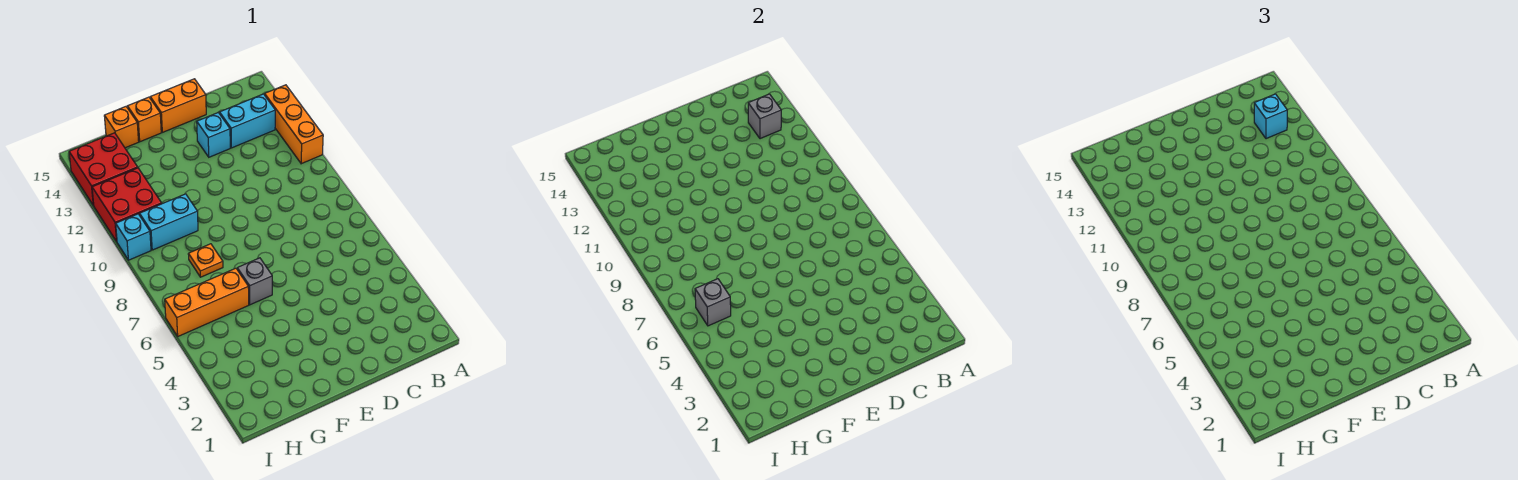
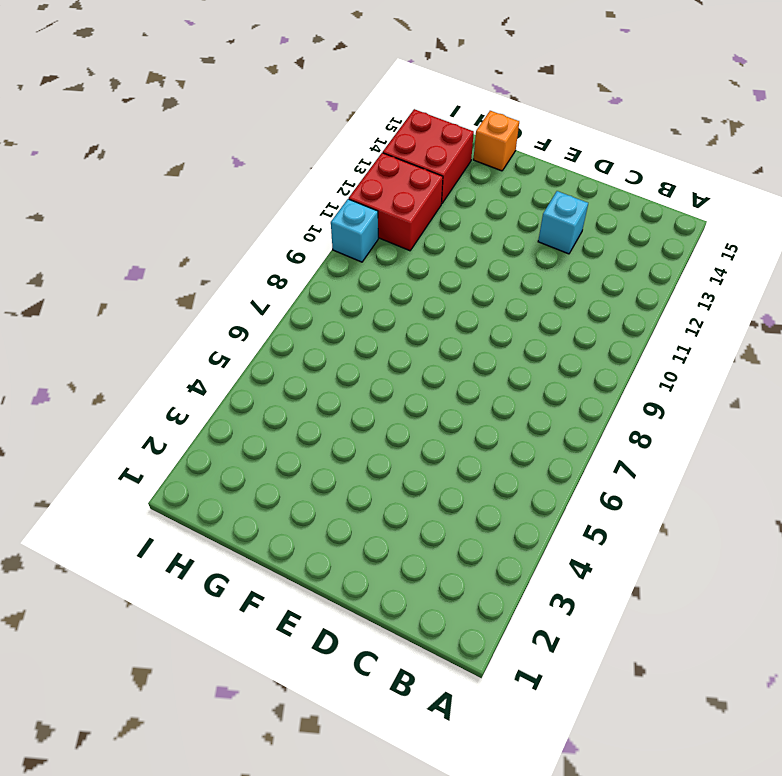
none -> orange 1x3 brick [265,85,323,164]
none -> cyan 1x2 brick [220,94,275,148]
none -> orange 1x2 brick [150,79,206,132]

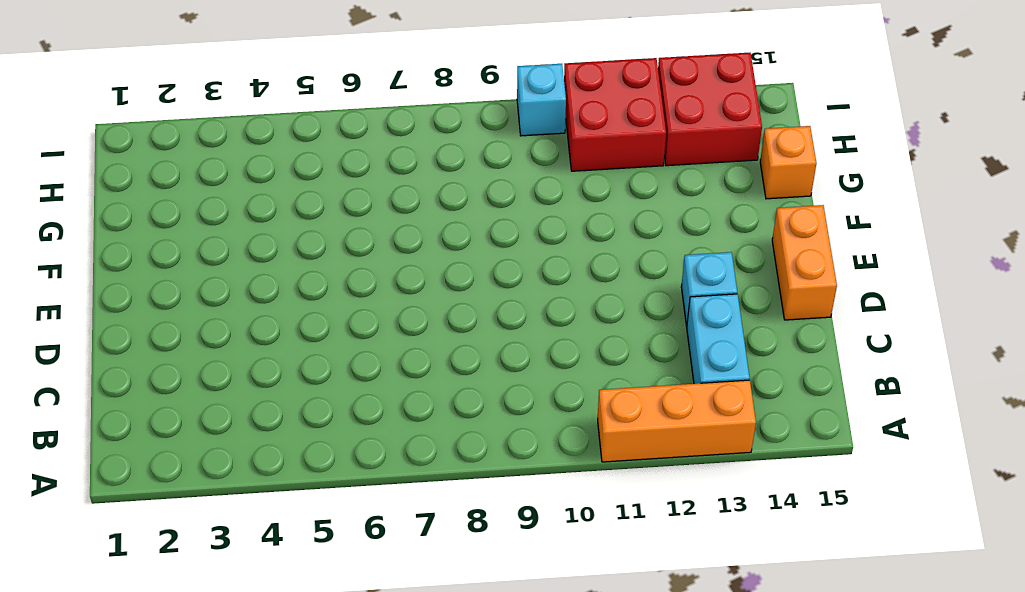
none -> grey 1x1 brick [237,258,272,305]
none -> orange 1x1 brick [127,97,161,142]
none -> orange 1x3 brick [165,268,249,336]

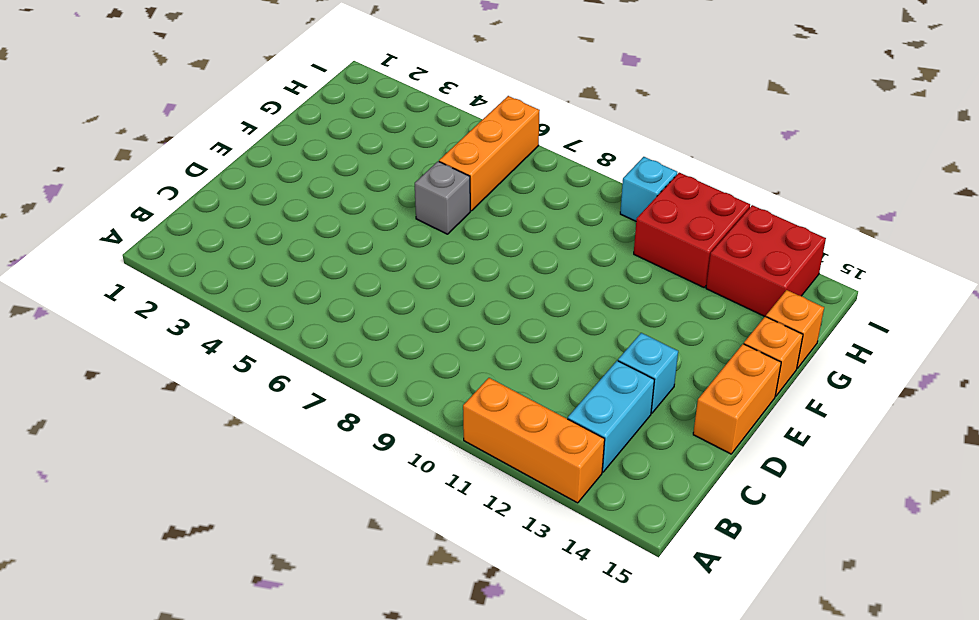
none -> orange 1x1 plate [188,244,223,277]
none -> cyan 1x2 brick [140,194,198,250]
none -> grey 1x1 brick [748,94,781,139]

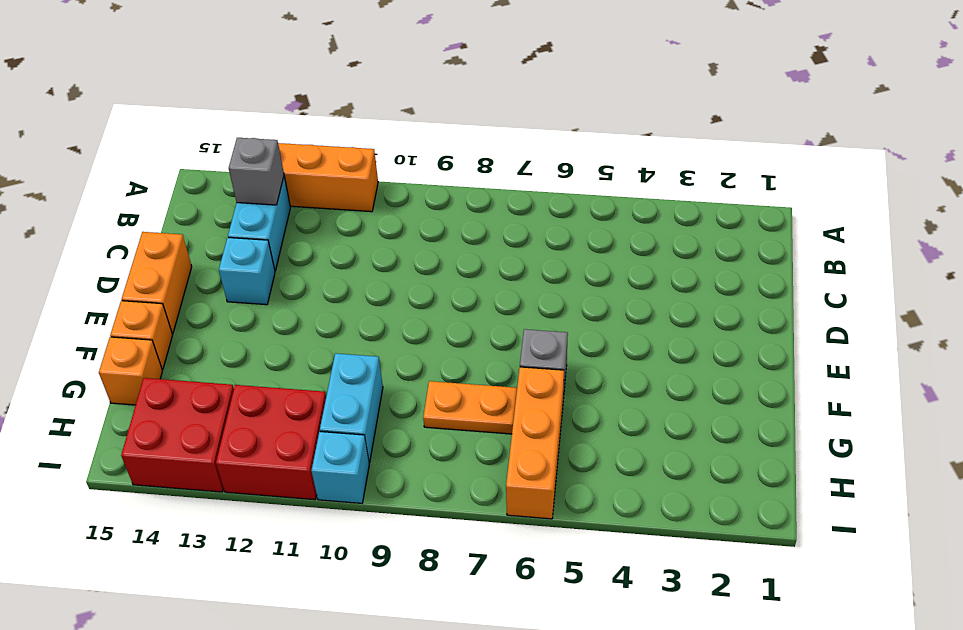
orange 1x2 plate [423,381,517,434] -> orange 1x1 plate [188,244,223,277]
none -> grey 1x1 brick [695,279,731,326]
none -> cyan 1x1 brick [1254,94,1287,139]

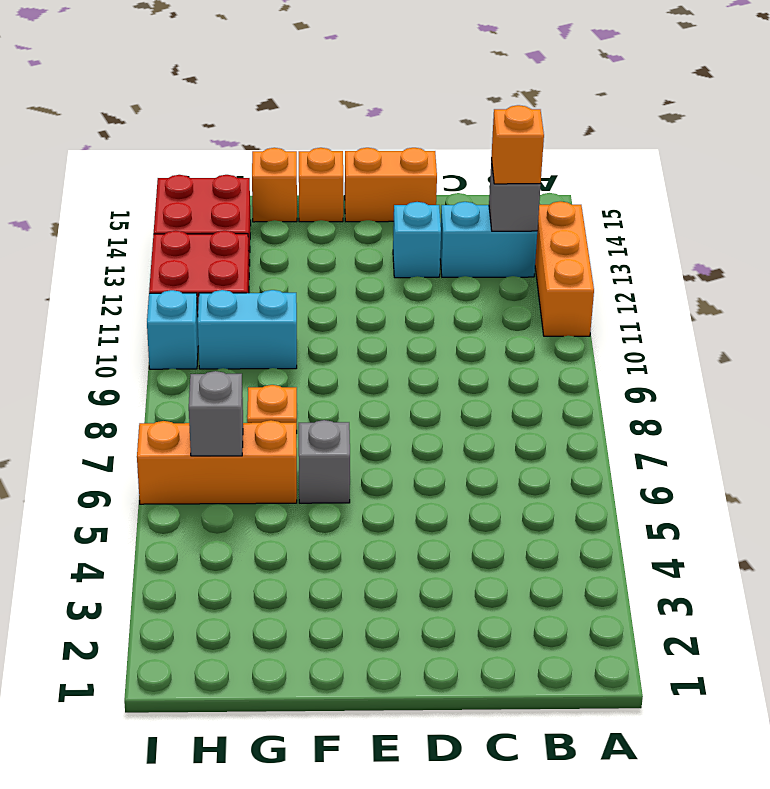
orange 1x1 brick [491,105,544,184] -> cyan 1x1 brick [1254,94,1287,139]

